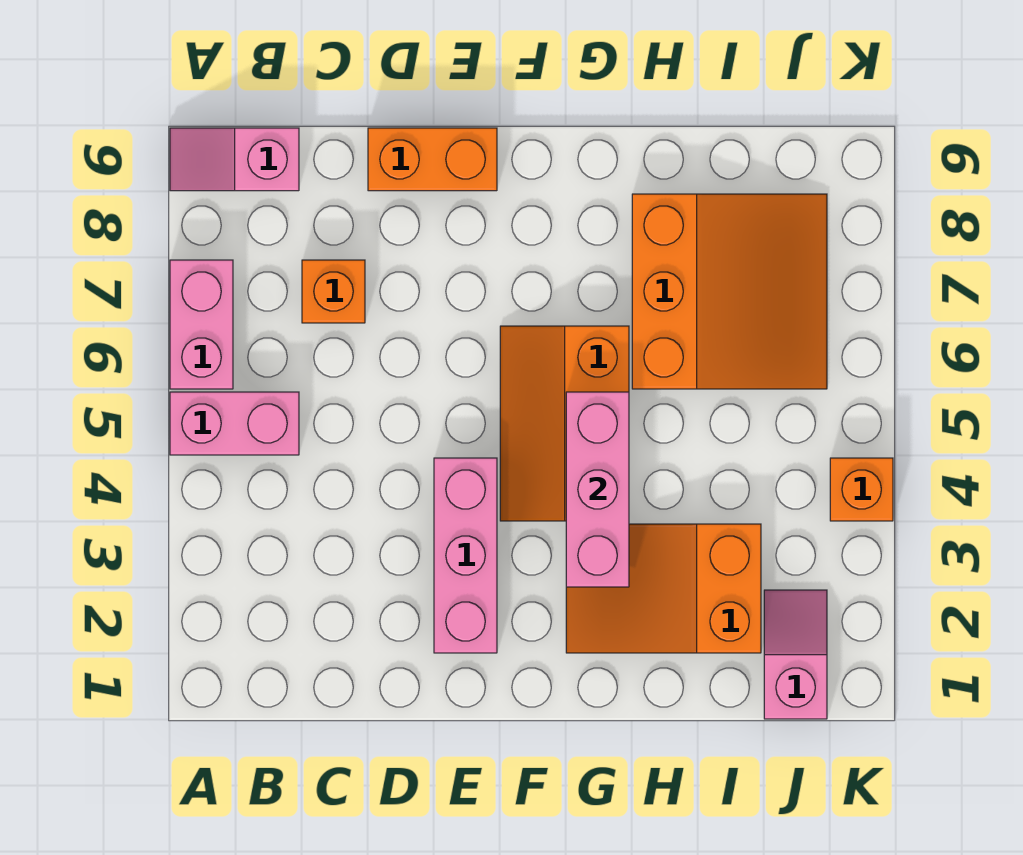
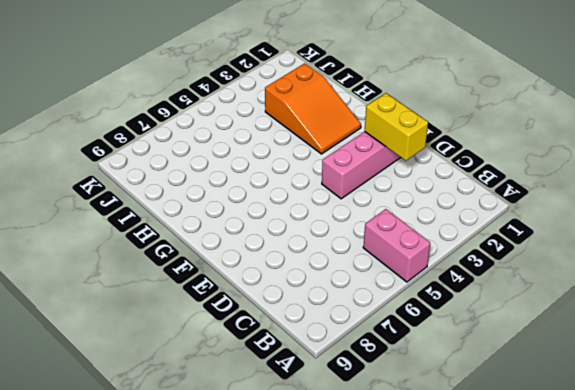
yellow 1x2 brick [365,93,428,161] -> none
none -> pink 1x2 brick [170,260,233,389]
none -> pink 1x2 slope [170,128,299,191]
none -> orange 1x1 brick [302,260,365,323]

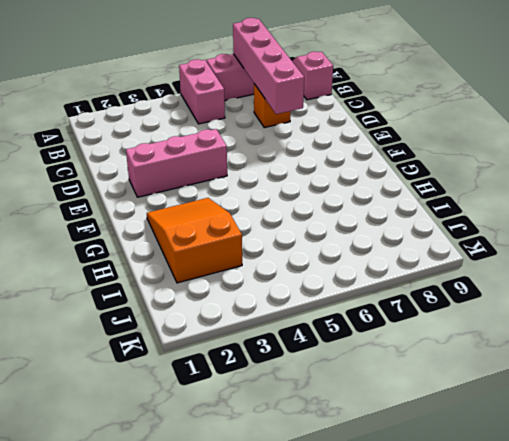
pink 1x4 brick [233,18,304,114] -> none
none -> orange 1x2 brick [368,128,497,191]
none -> orange 2x3 slope [500,326,629,521]
none -> orange 3x3 slope [632,194,827,389]

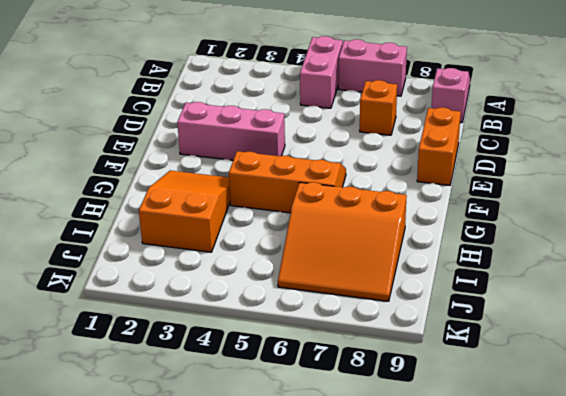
none -> pink 1x2 slope [764,590,827,719]
none -> orange 1x1 brick [830,458,893,521]
none -> pink 1x3 brick [566,392,629,587]

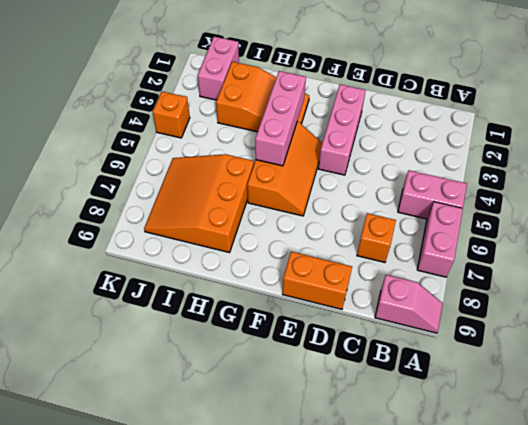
pink 1x2 brick [198,37,239,100] -> pink 1x2 slope [764,590,827,719]

